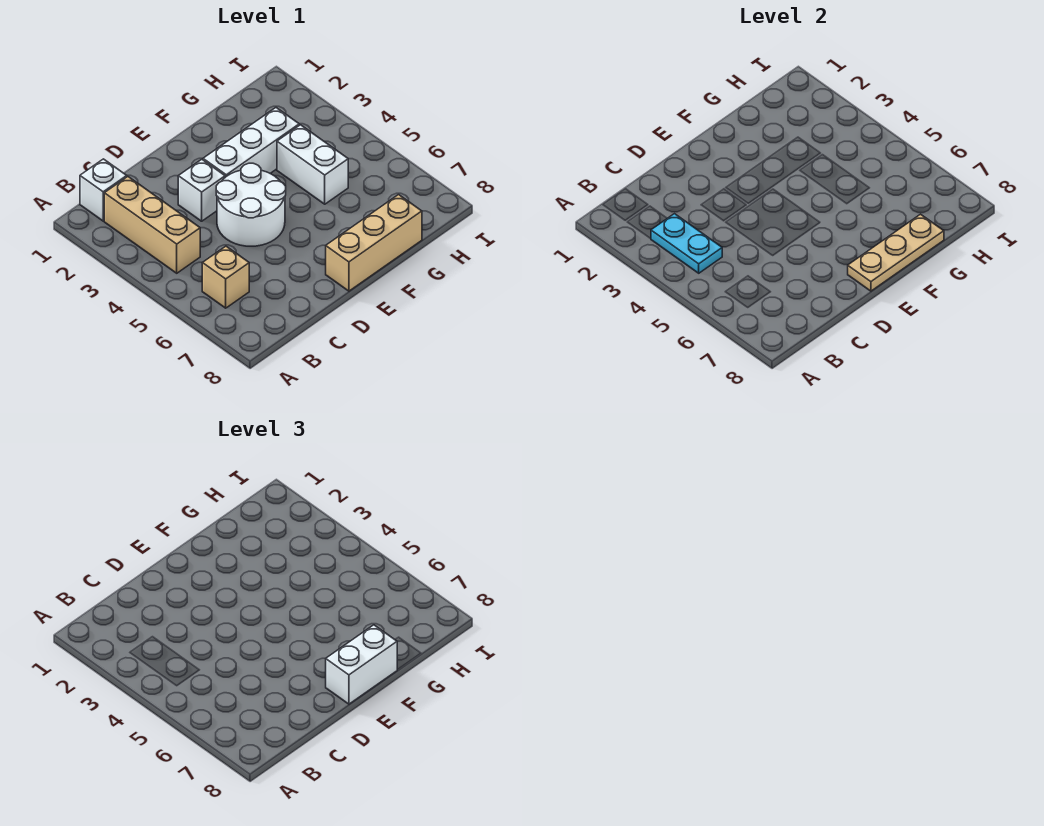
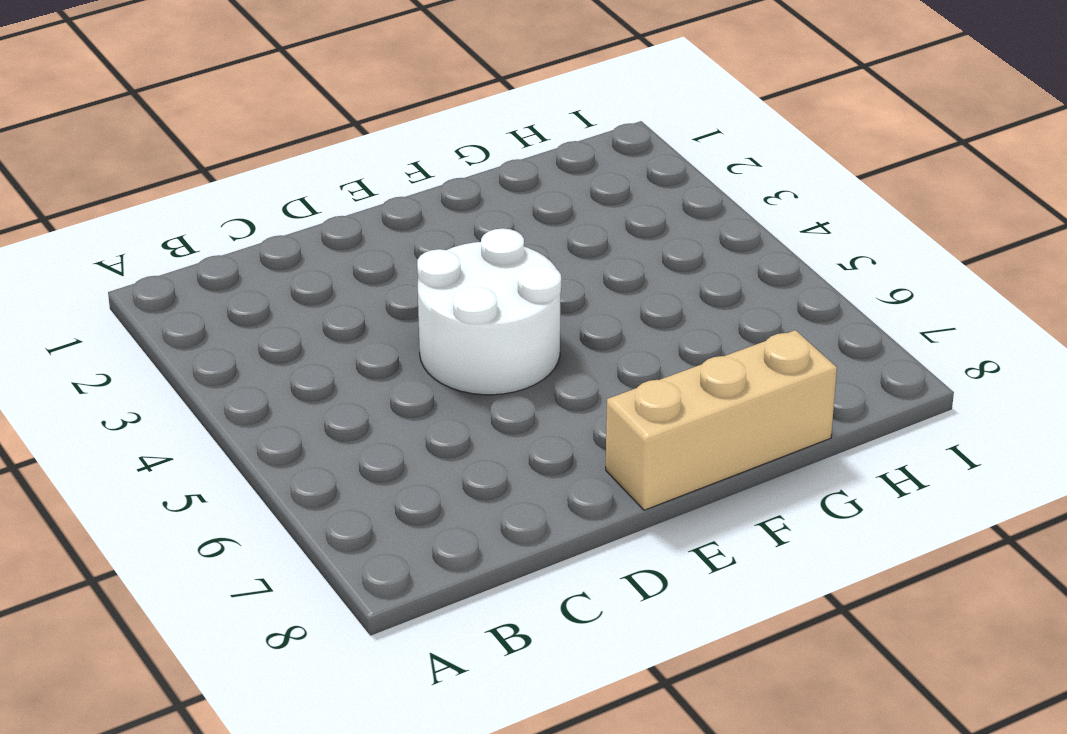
none -> white 1x1 brick [80,159,127,221]
none -> tan 1x3 brick [104,177,200,273]

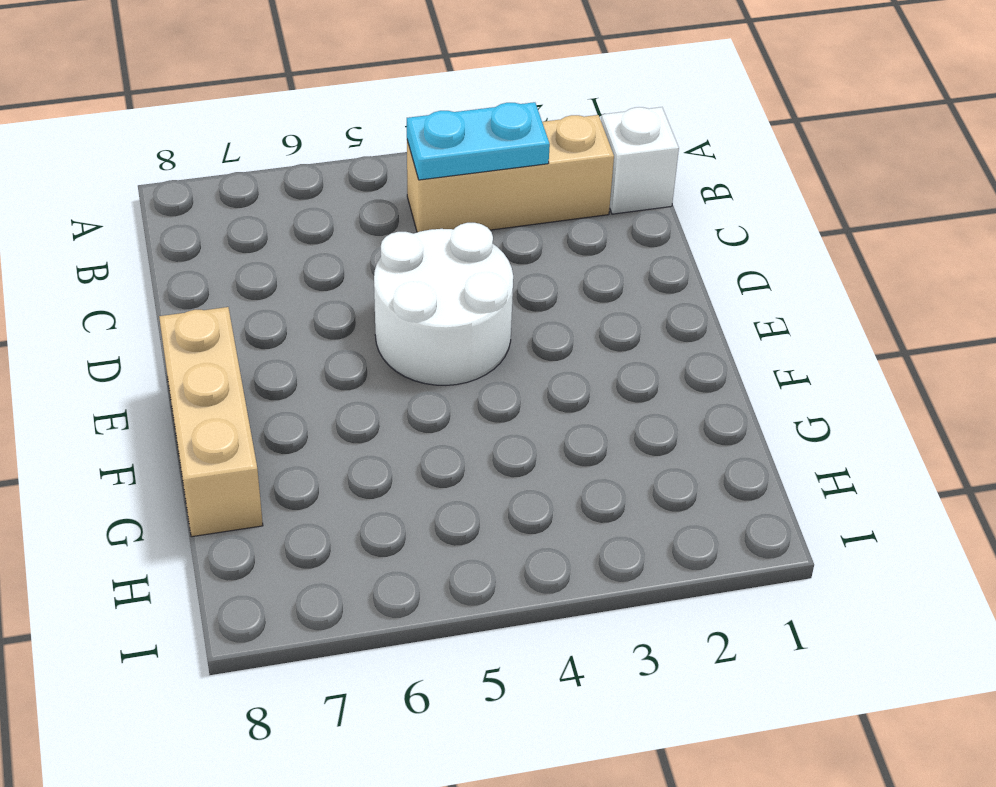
none -> tan 1x1 brick [202,246,249,308]
none -> white 1x1 brick [178,159,225,221]

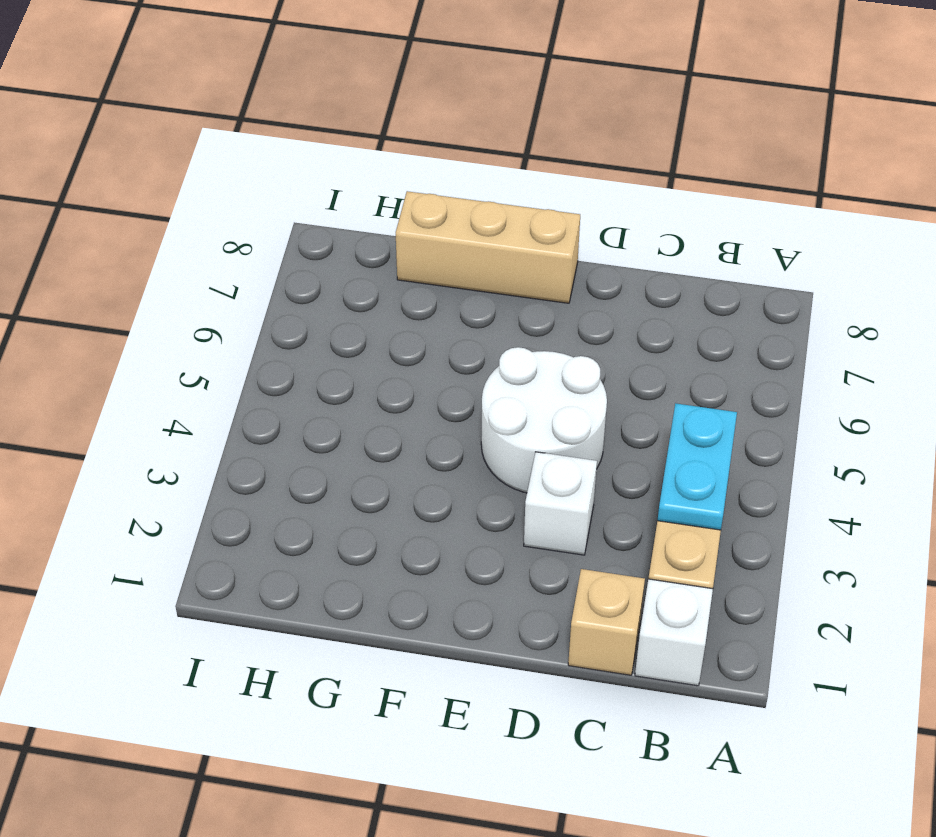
tan 1x1 brick [568,569,645,675] -> tan 1x1 brick moved to [202,246,249,308]
none -> white 1x3 brick [203,108,299,177]
none -> white 1x2 brick [277,125,348,204]

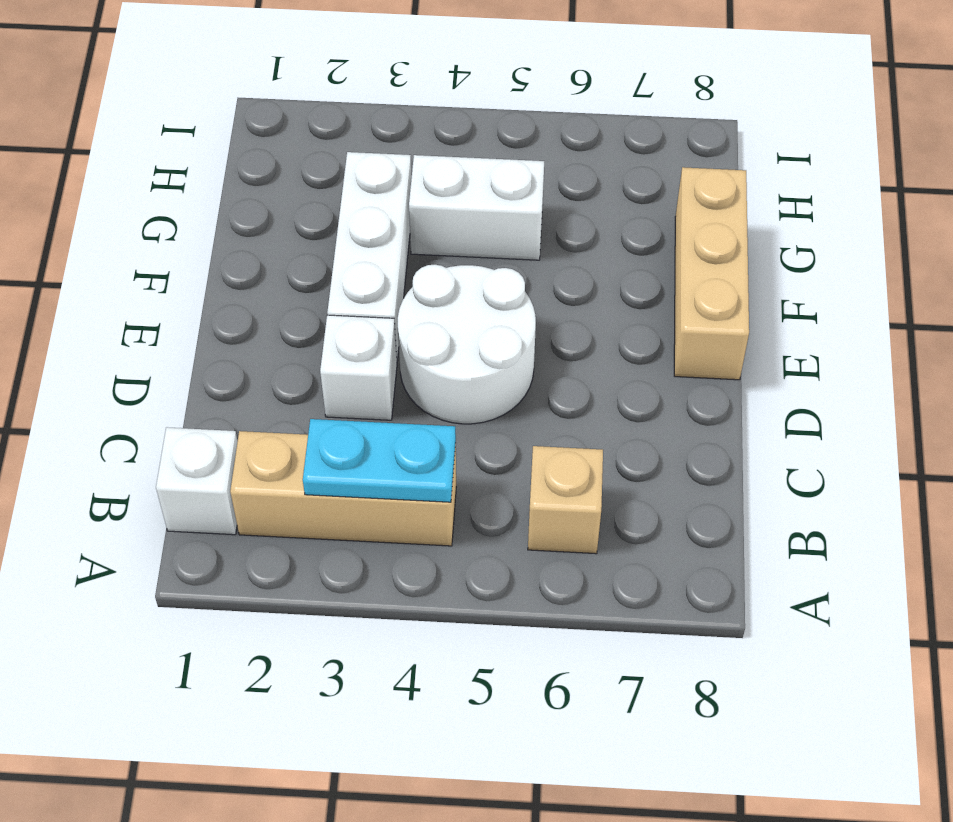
none -> tan 1x3 plate [848,214,944,291]
none -> white 1x2 brick [326,625,397,704]

